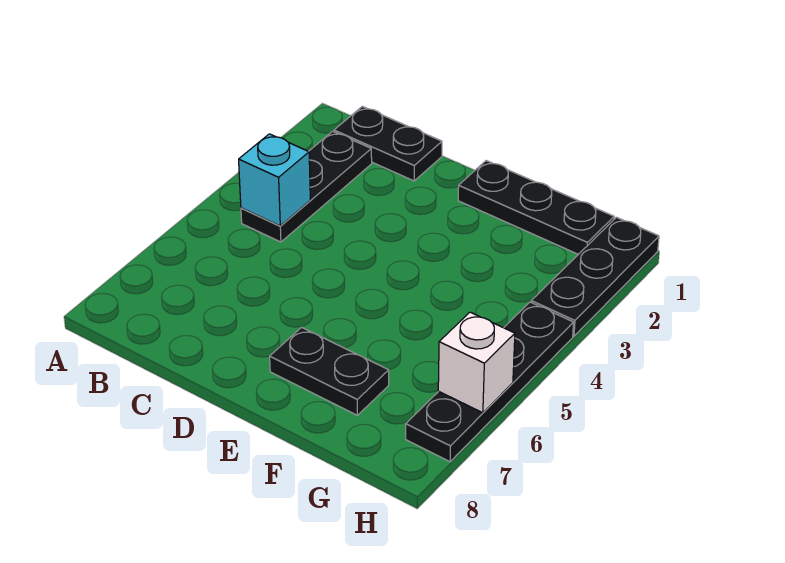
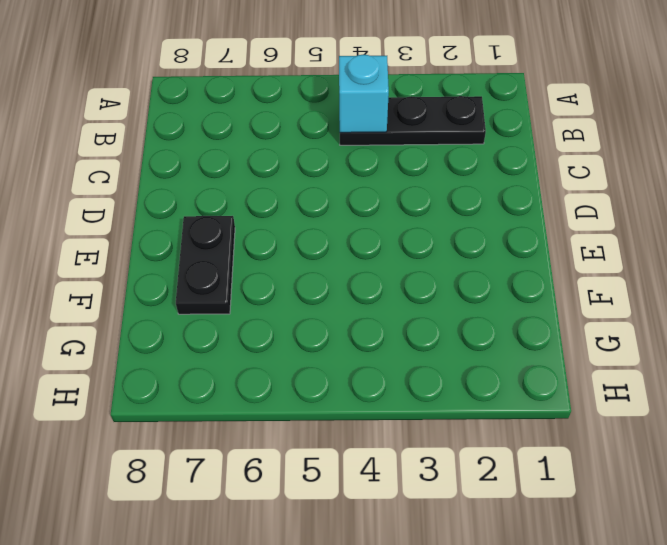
none -> black 1x2 plate [334,106,442,181]
none -> black 1x3 plate [458,161,614,254]

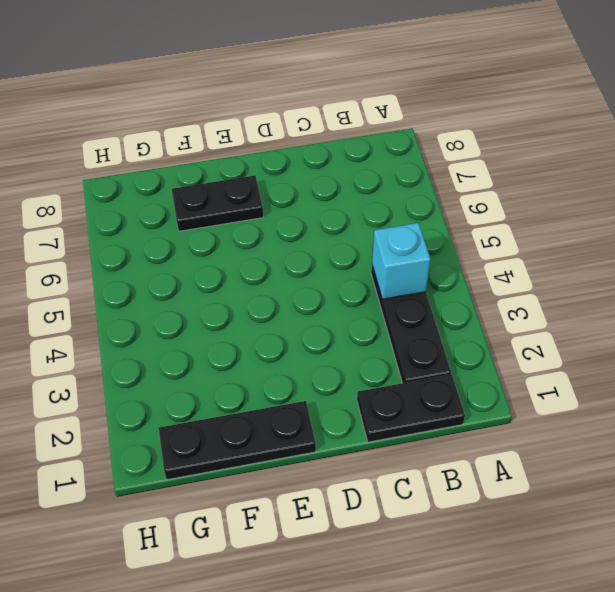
none -> black 1x3 plate [531,217,659,336]
none -> black 1x4 plate [406,302,574,462]

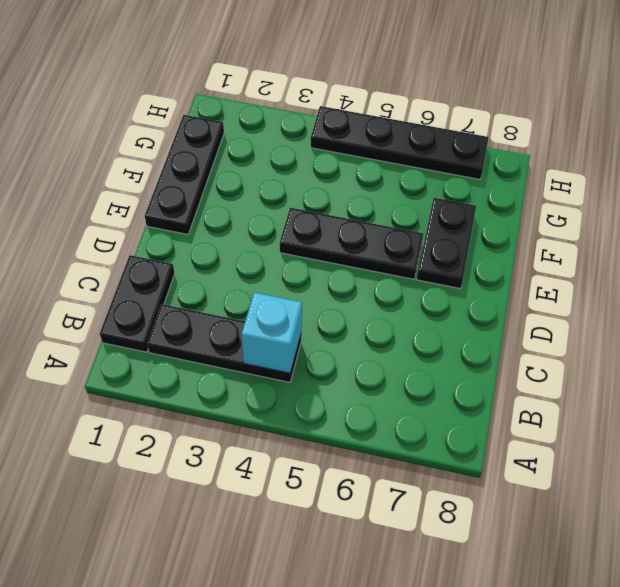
black 1x3 plate [280,208,423,279] -> black 1x3 plate moved to [531,217,659,336]
none -> white 1x1 brick [438,312,515,413]

